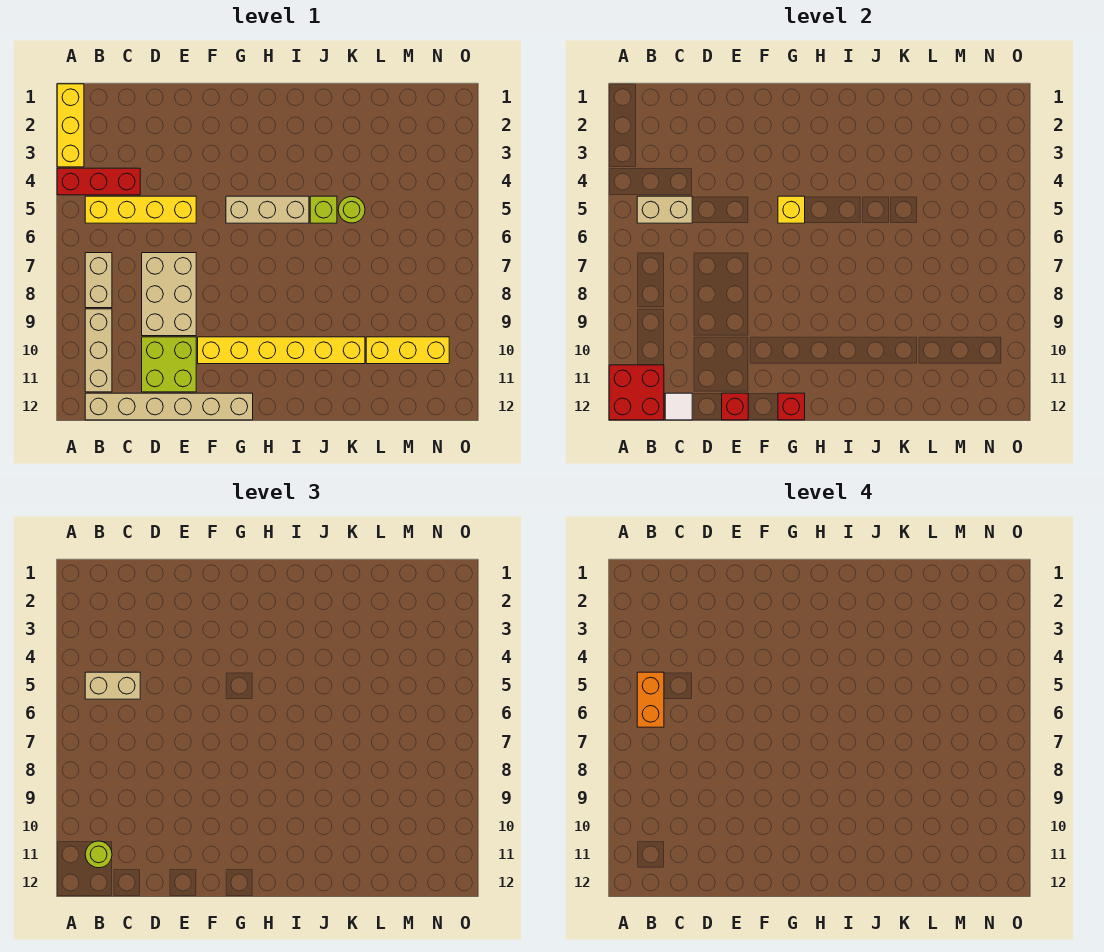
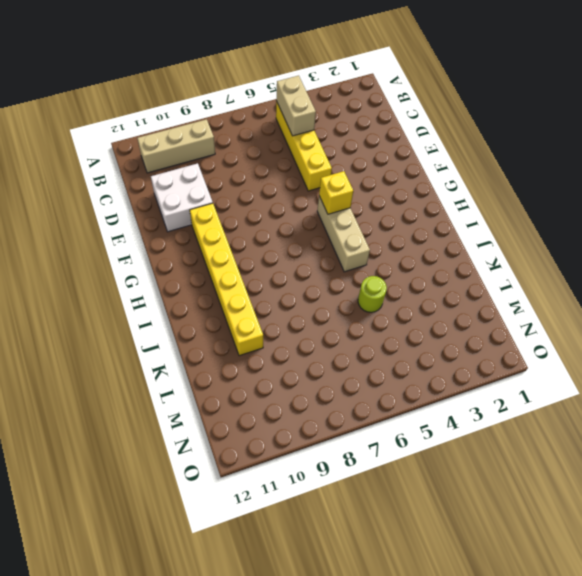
white 2x2 brick [151,163,213,232] -> lime 2x2 brick [142,337,196,392]
none -> yellow 1x3 brick [57,84,84,167]
none -> red 1x3 brick [57,168,140,195]
none -> tan 1x2 brick [85,253,112,308]

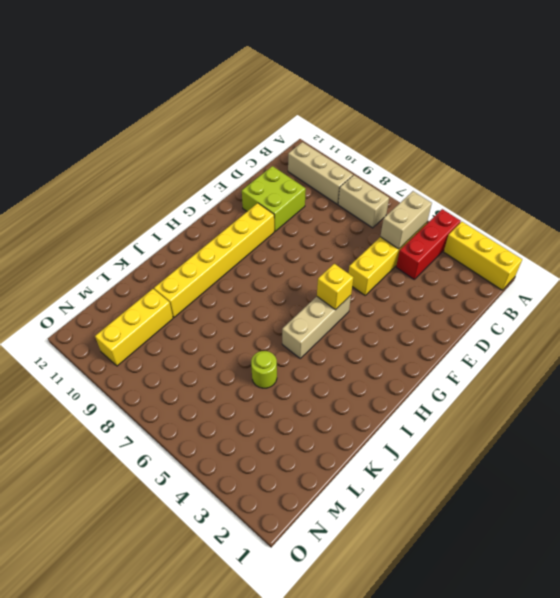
none -> tan 1x6 brick [85,393,253,420]
none -> tan 2x3 brick [142,253,196,336]
none -> lime 1x1 brick [310,196,337,223]

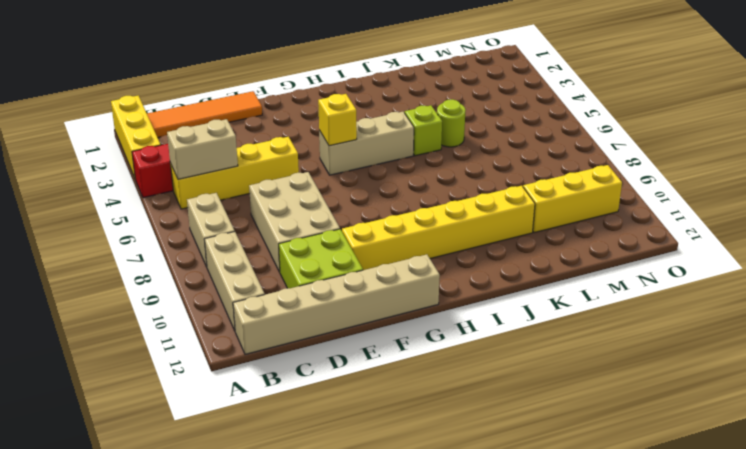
orange 1x4 tile [147,91,262,138] -> none
none -> red 2x2 brick [609,365,664,420]
none -> white 1x1 tile [665,393,692,420]
none -> red 1x1 brick [722,393,748,420]

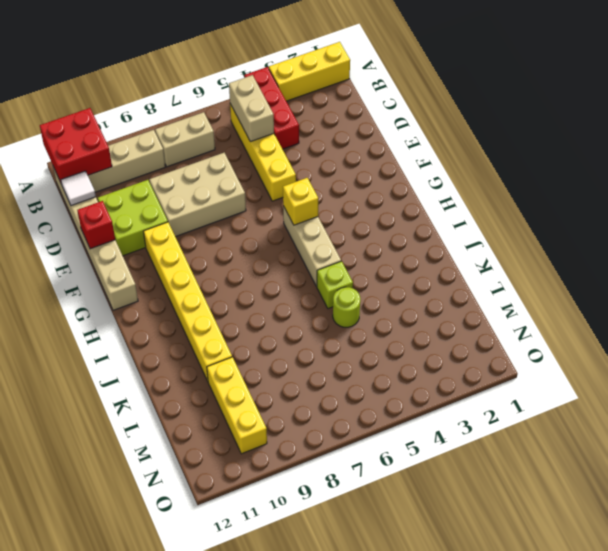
none -> red 1x1 brick [778,393,805,420]
none -> tan 1x2 brick [85,672,140,699]
none -> lime 1x1 round brick [85,841,112,868]

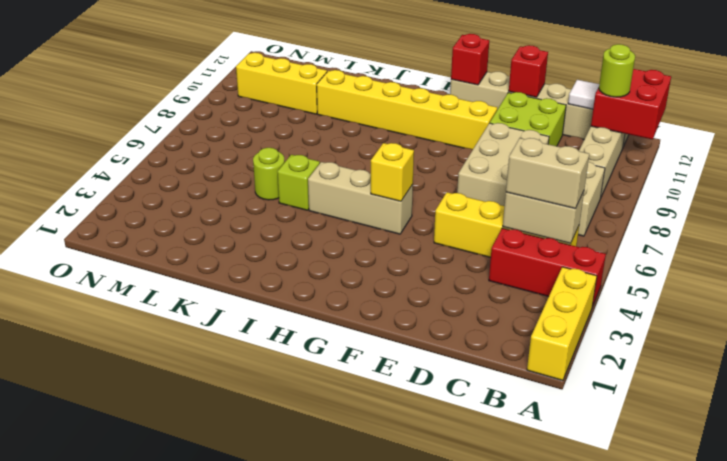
none -> orange 1x2 brick [637,672,664,727]

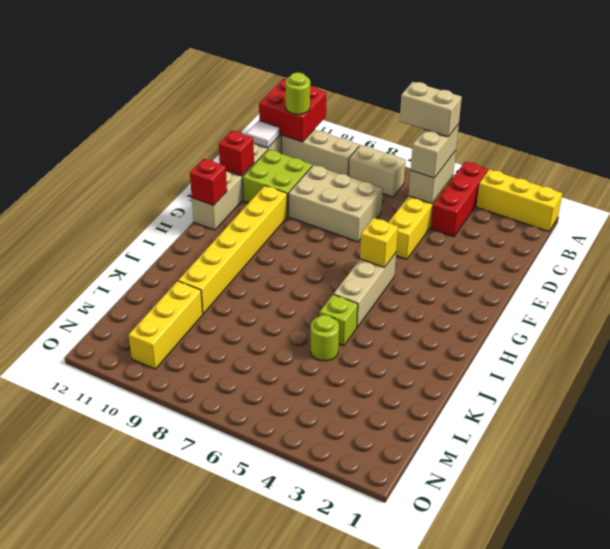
tan 1x2 brick [400,82,462,137] -> orange 1x2 brick [637,672,664,727]

